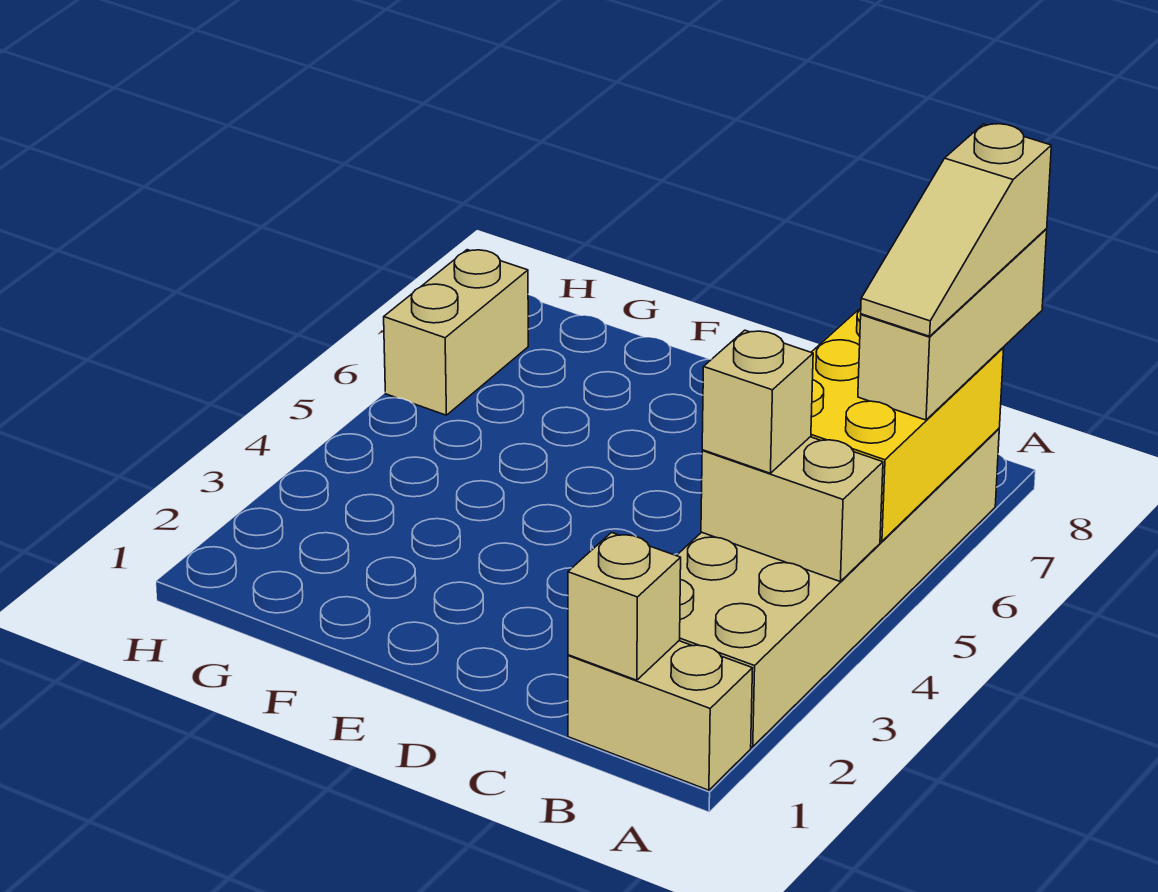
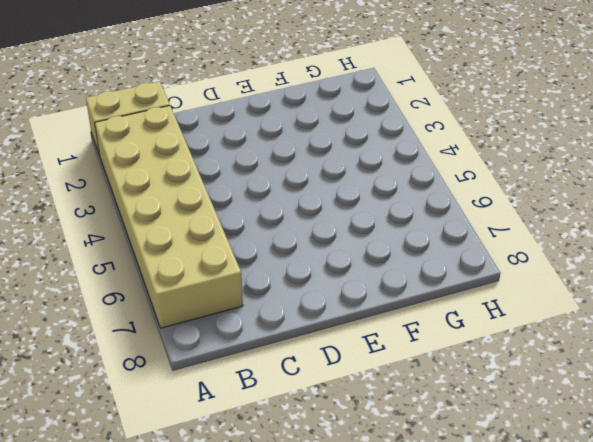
none -> tan 1x2 brick [384,250,528,415]
none -> tan 1x2 brick [701,437,883,581]

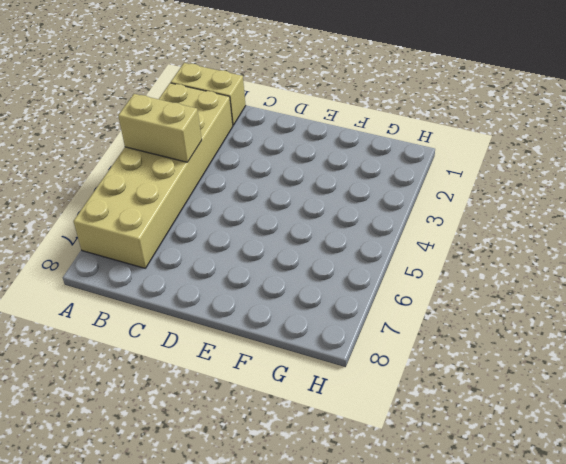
none -> tan 1x2 brick [384,250,528,415]
none -> yellow 2x3 brick [811,308,1004,541]

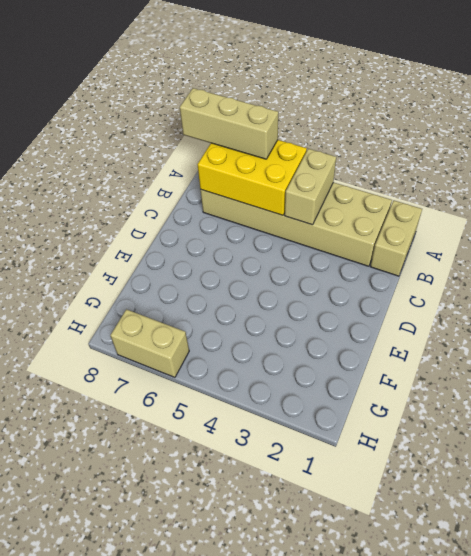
none -> tan 1x1 brick [568,533,681,680]
none -> tan 1x1 brick [702,330,813,473]

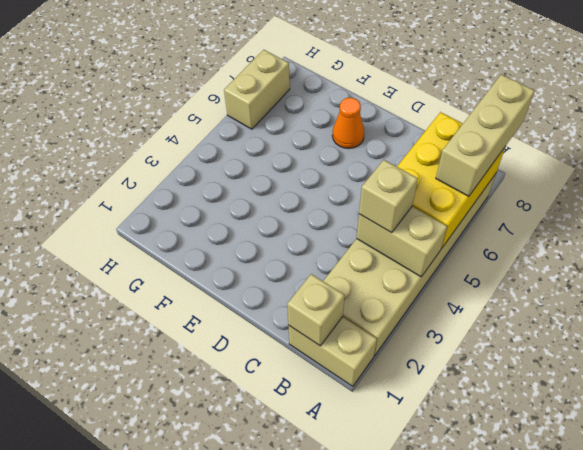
orange 1x1 cone [332,98,364,148] -> none
none -> tan 1x3 slope [861,124,1051,336]

